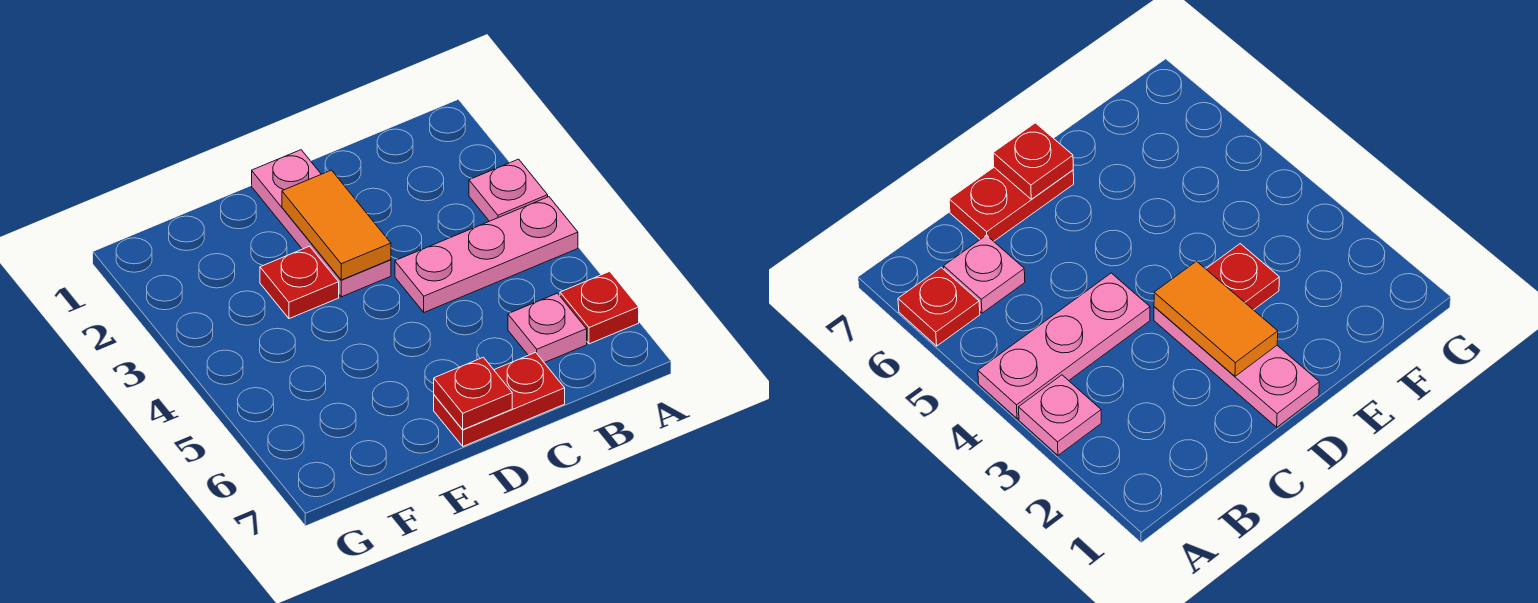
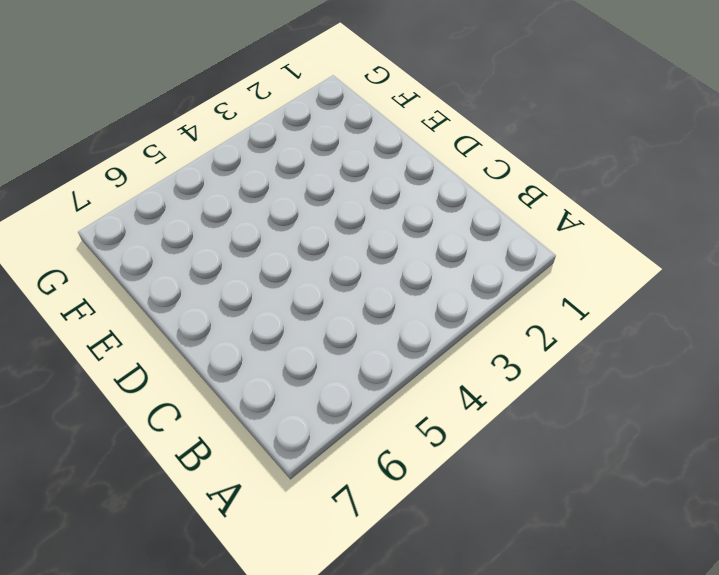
none -> pink 1x1 plate [469,159,548,221]
none -> pink 1x3 plate [395,197,578,312]

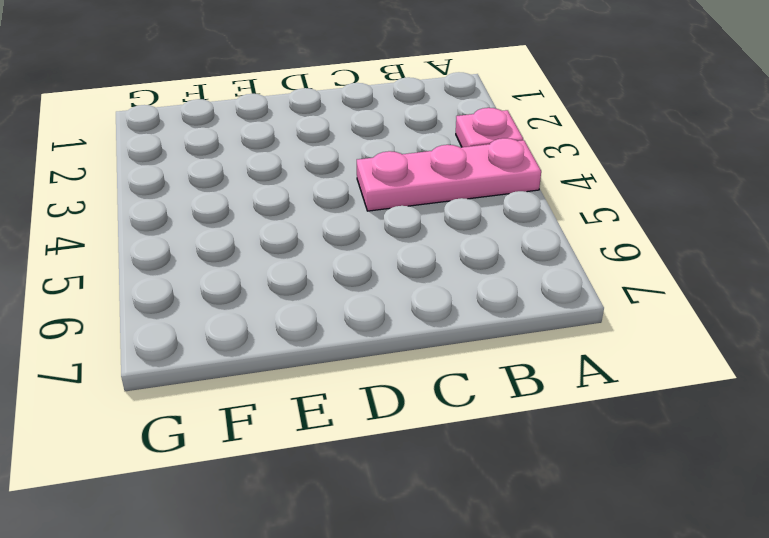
none -> red 1x1 plate [560,271,639,344]
none -> pink 1x1 plate [508,293,587,363]

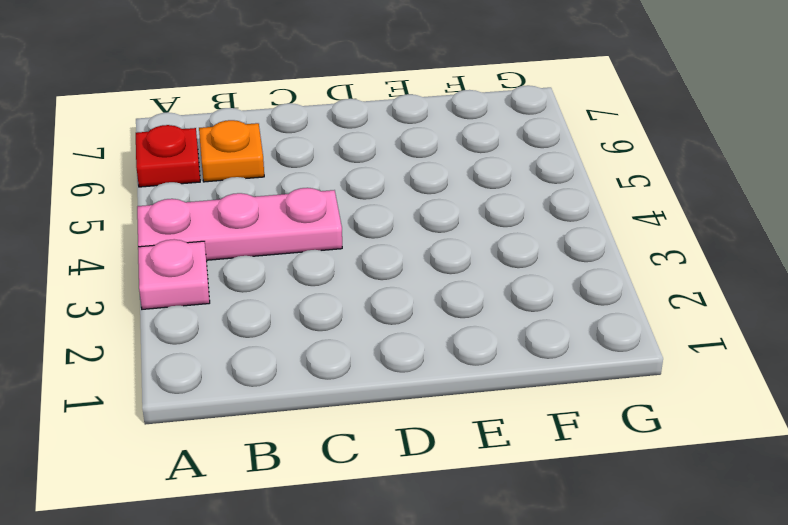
orange 1x1 plate [199,120,264,182] -> pink 1x1 plate [508,293,587,363]
none -> red 1x2 plate [434,352,565,446]
none -> pink 1x3 plate [252,150,391,297]

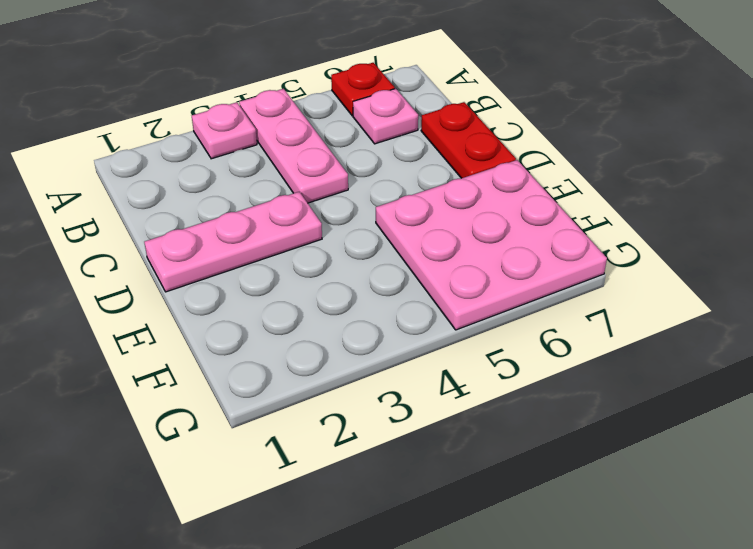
pink 3x3 plate [376,160,607,330] -> none
none -> red 1x1 plate [260,246,339,319]
none -> orange 1x2 tile [282,170,391,280]

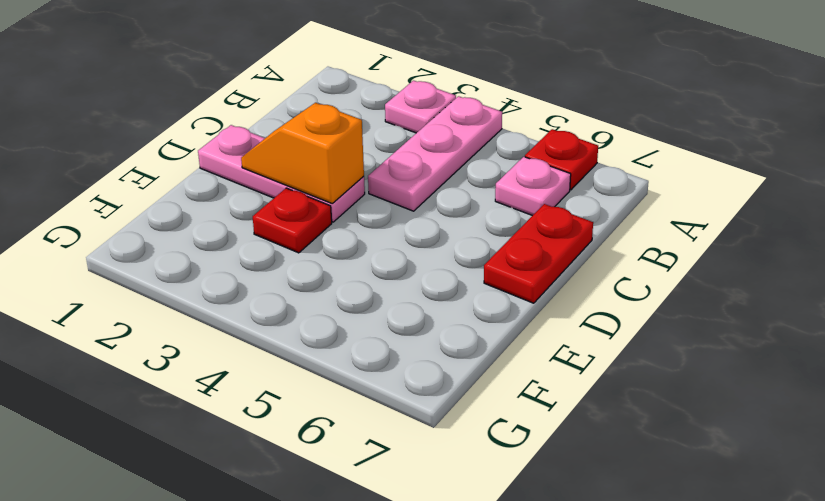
orange 1x2 slope [241,103,364,203] -> orange 1x2 tile [282,170,391,280]
none -> red 1x1 plate [434,357,512,430]

